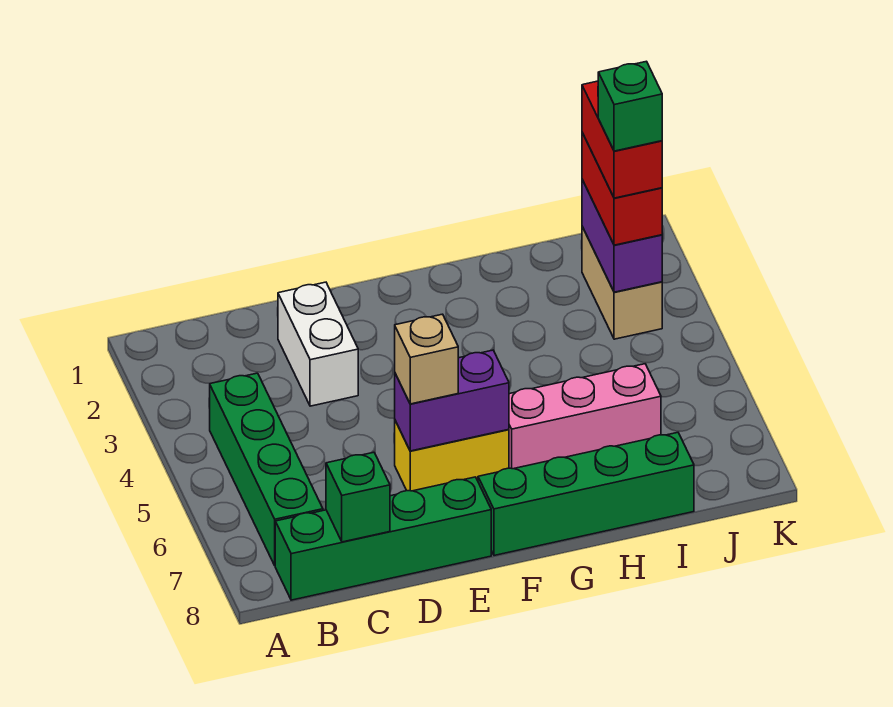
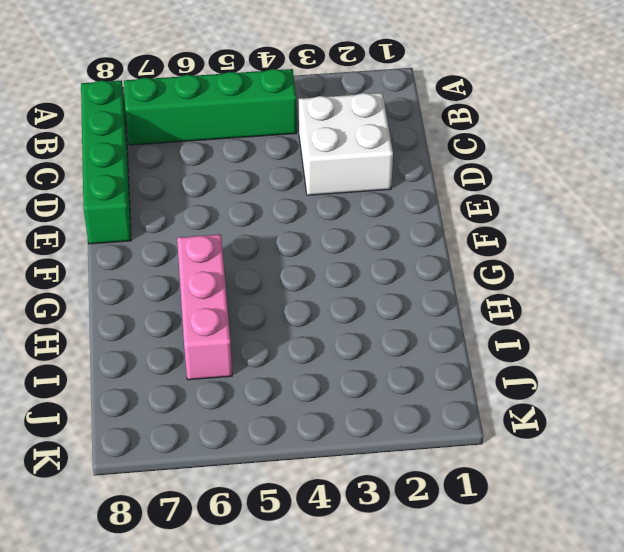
white 2x2 brick [299,93,393,195] -> white 1x2 brick [278,282,358,406]
none -> yellow 1x2 brick [395,421,509,491]
none -> green 1x4 brick [478,432,694,556]
none -> tan 1x2 brick [582,227,662,339]

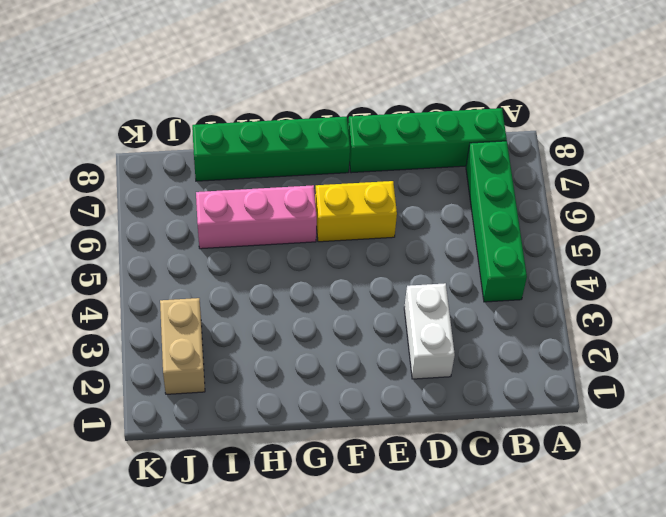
none -> green 1x1 brick [326,452,390,542]
none -> purple 1x2 brick [395,350,509,451]
none -> purple 1x2 brick [582,180,662,292]

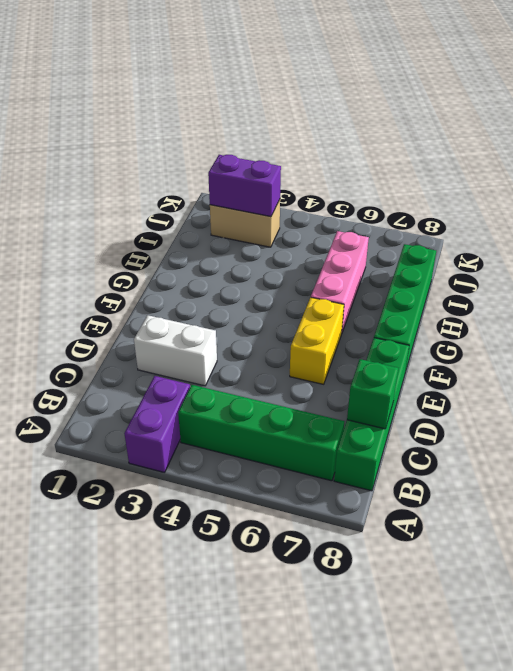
purple 1x2 brick [124,376,190,473] -> purple 1x2 brick moved to [395,350,509,451]
none -> tan 1x1 brick [395,314,458,404]
none -> red 1x2 brick [582,133,662,245]
none -> red 1x2 brick [582,81,662,198]

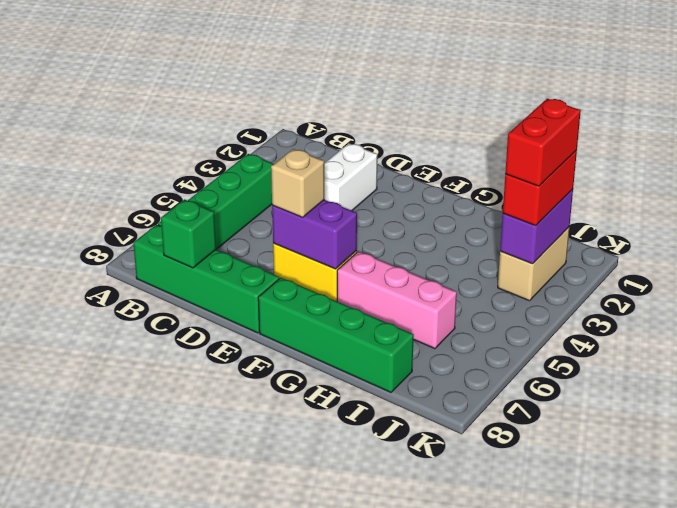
none -> green 1x1 brick [598,61,662,151]

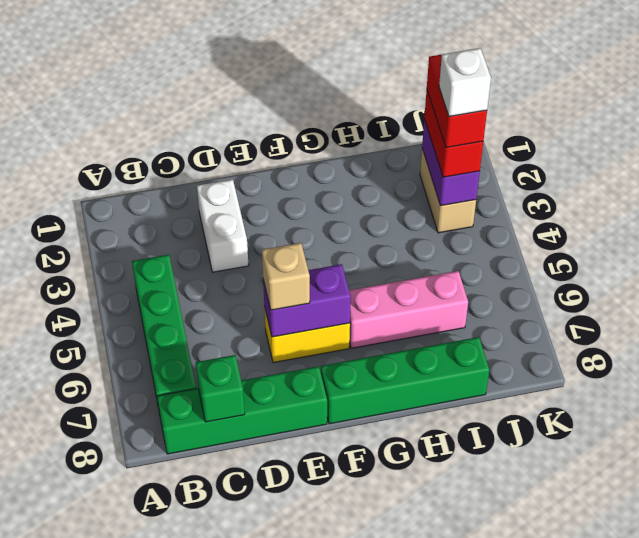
white 1x1 brick [439,48,491,117] -> green 1x1 brick [598,61,662,151]

